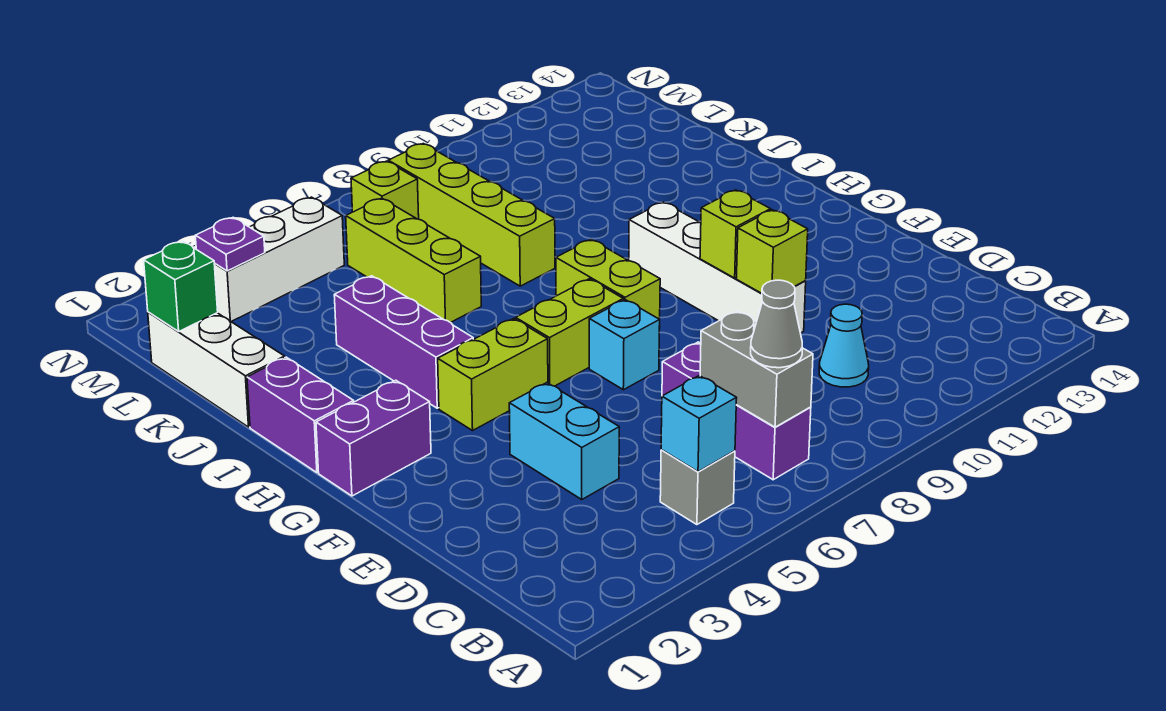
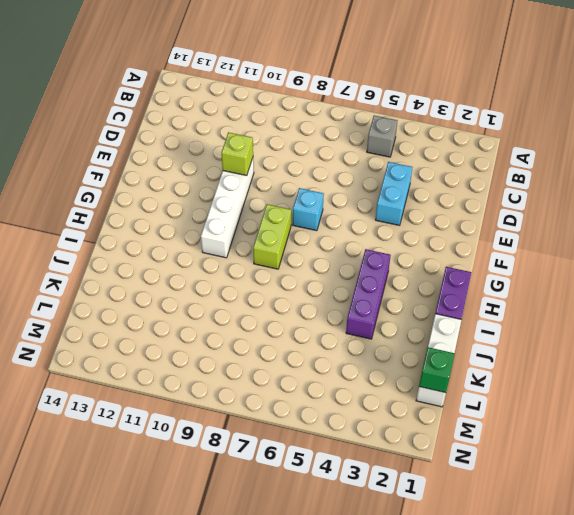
none -> purple 1x3 brick [662,342,811,480]
none -> cyan 1x1 cone [819,304,869,387]
none -> purple 1x2 brick [316,380,431,496]

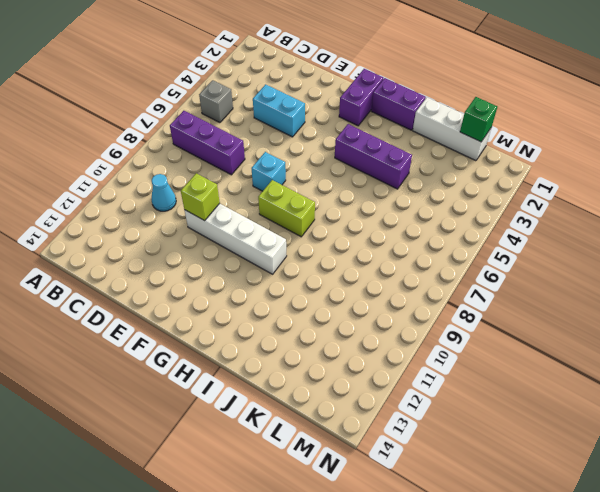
none -> lime 1x2 brick [438,318,548,431]
none -> lime 1x2 brick [516,279,623,386]
none -> lime 1x3 brick [346,198,481,323]

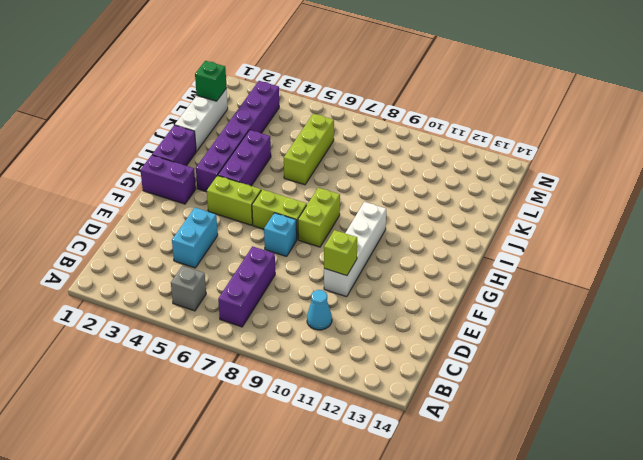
purple 1x6 brick [196,81,279,192] -> white 1x3 brick [214,197,344,321]
none -> lime 1x4 brick [388,144,555,286]
none -> lime 1x1 brick [351,161,419,219]
none -> cyan 1x1 brick [661,376,737,472]

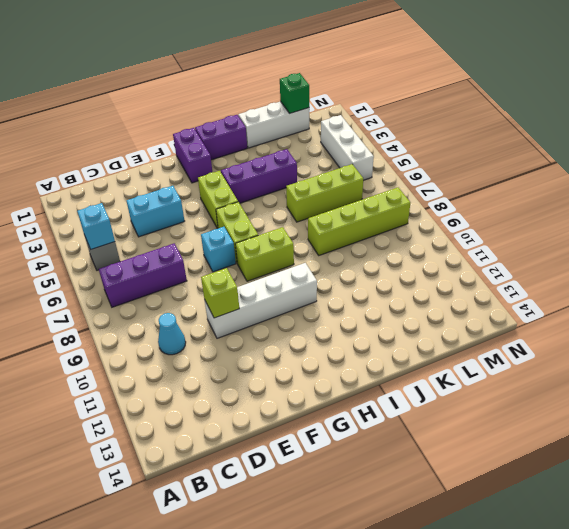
none -> lime 1x1 brick [351,161,419,219]
none -> grey 1x2 brick [700,311,813,427]
none -> lime 1x1 brick [700,190,771,278]

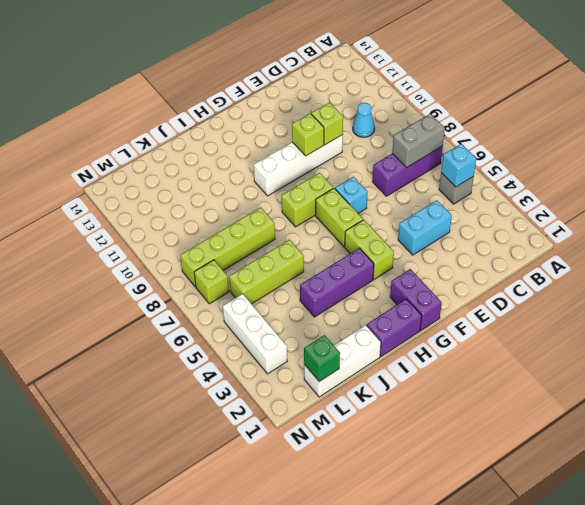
none -> purple 1x1 plate [195,217,265,271]
none -> grey 1x1 cone [751,280,802,368]

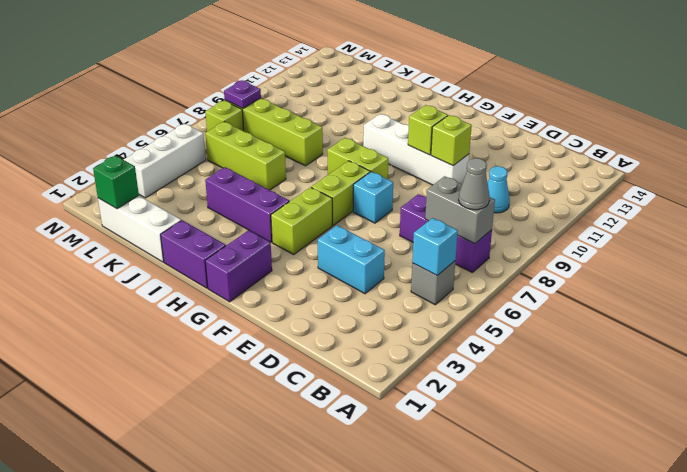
purple 1x1 plate [224,81,261,108] -> purple 1x1 plate moved to [195,217,265,271]

